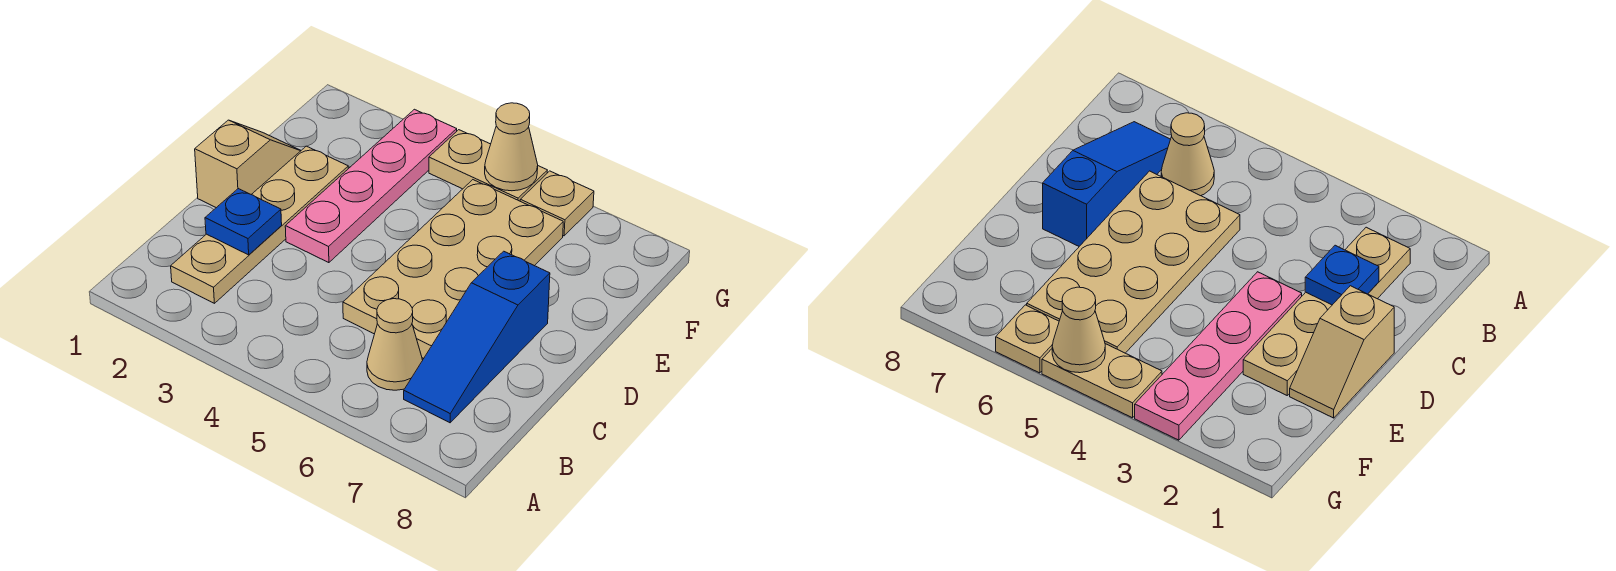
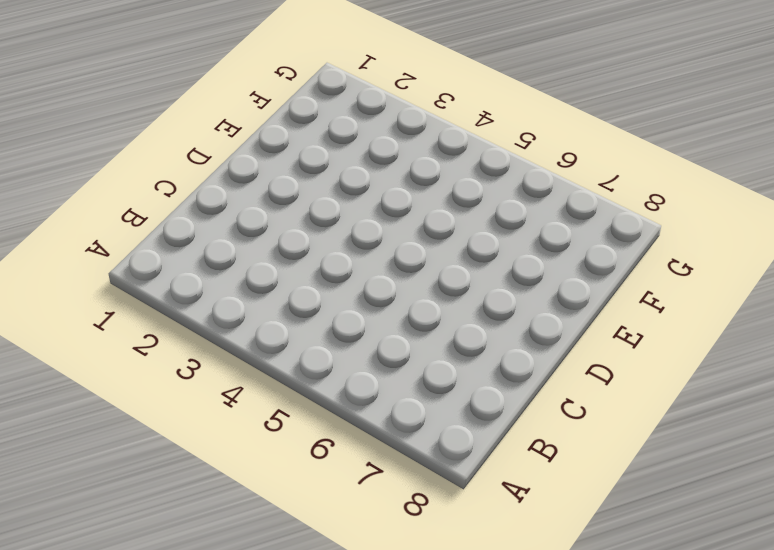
none -> tan 1x4 plate [171,146,348,303]
none -> tan 1x1 cone [367,299,423,390]

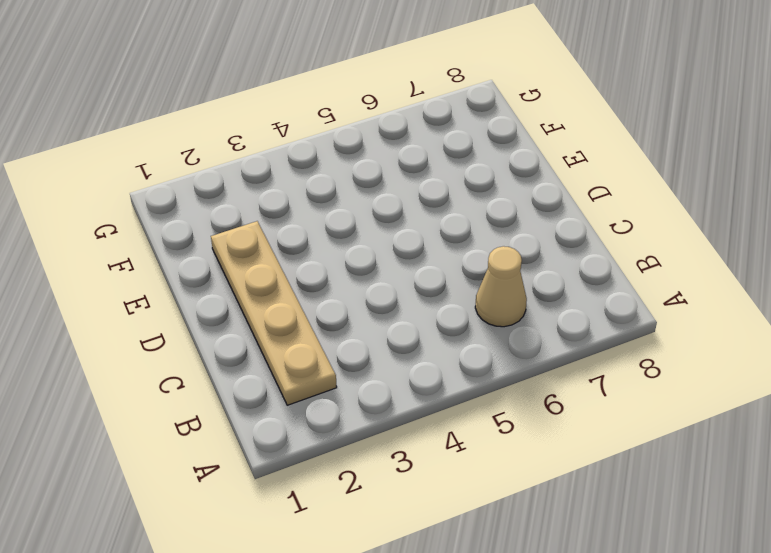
none -> blue 1x3 slope [404,251,550,423]
none -> tan 2x4 plate [343,180,563,358]

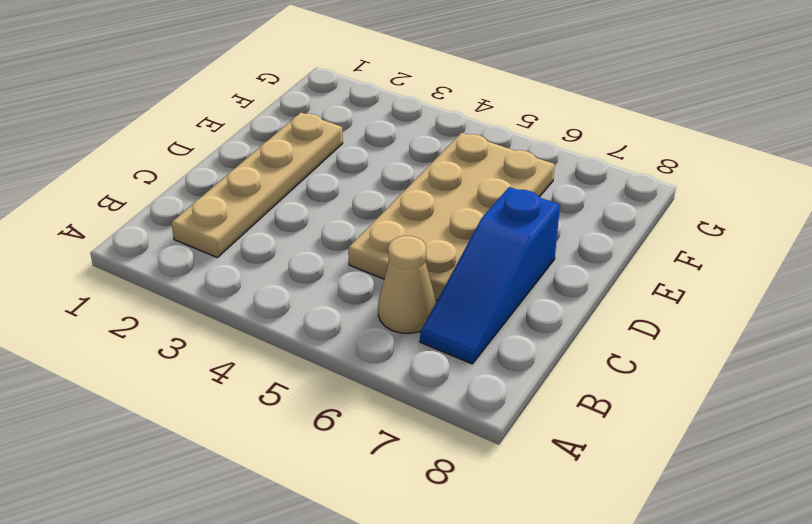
none -> tan 1x2 slope [195,120,301,208]
none -> pink 1x4 plate [285,109,457,263]

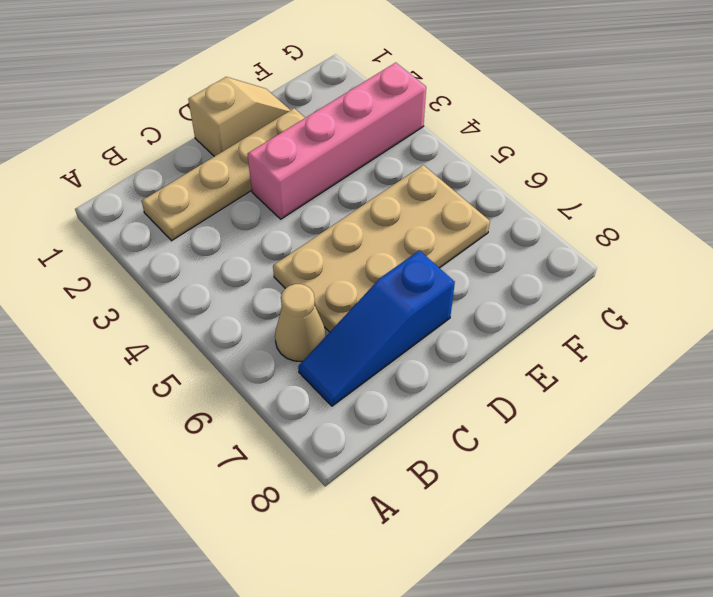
pink 1x4 brick [248,63,426,219] -> pink 1x4 plate [285,109,457,263]
none -> tan 1x2 plate [429,130,547,201]
none -> tan 1x1 plate [520,171,594,236]

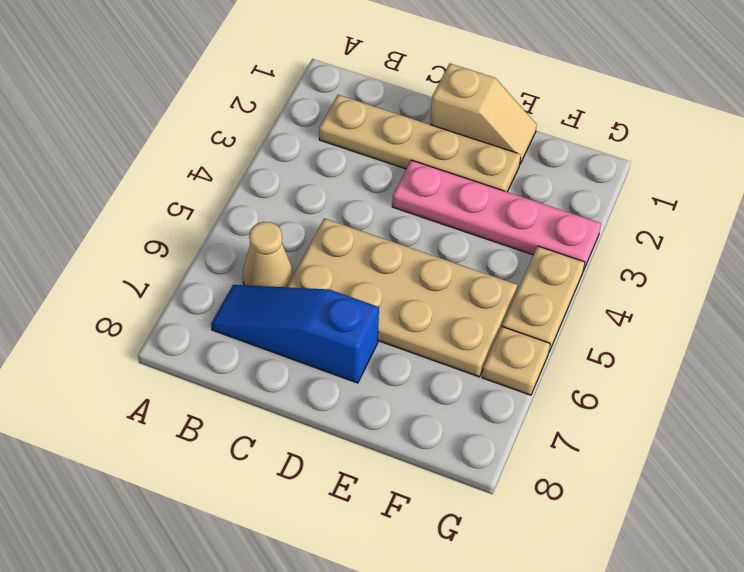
none -> blue 1x1 plate [205,189,282,255]
none -> tan 1x1 cone [485,103,538,191]

